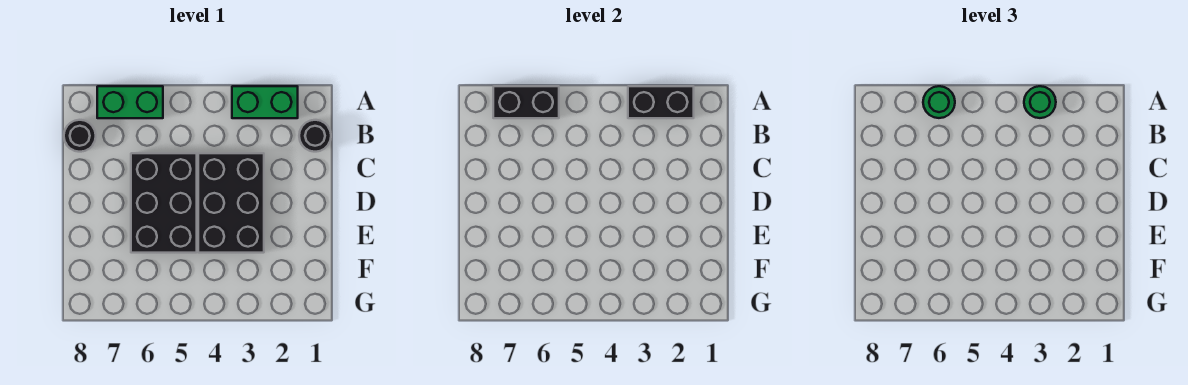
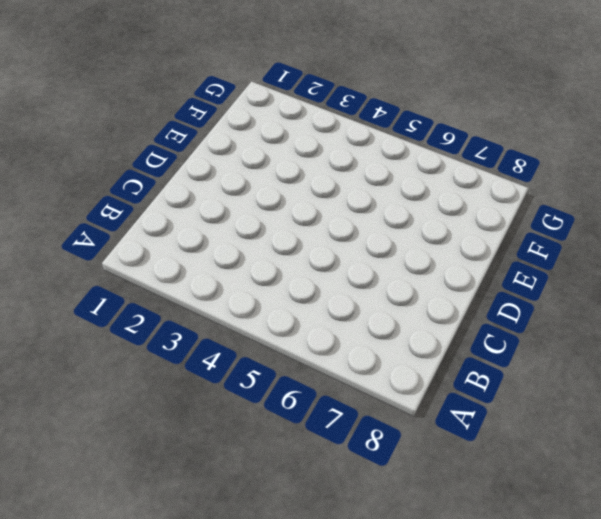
none -> green 1x2 brick [232,86,298,118]
none -> green 1x2 brick [97,86,163,118]

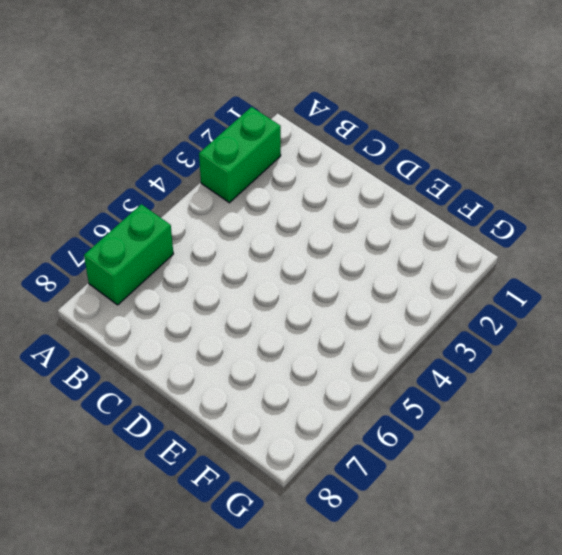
none -> black 1x1 round brick [299,120,331,152]
none -> black 1x1 round brick [64,120,96,152]

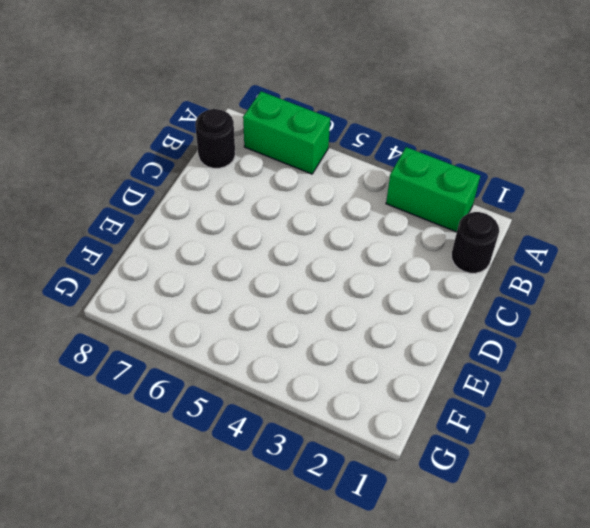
none -> black 2x3 brick [198,153,264,253]
none -> black 2x3 brick [131,153,197,253]

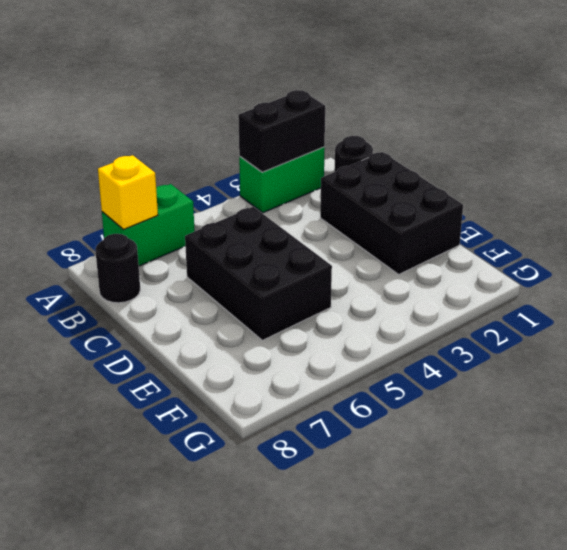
yellow 1x1 brick [98,155,158,230] -> black 1x2 brick [493,86,559,118]
black 2x3 brick [320,152,463,274] -> black 2x3 brick moved to [198,153,264,253]
none -> green 1x1 round brick [1024,86,1056,118]
none -> green 1x1 round brick [923,86,955,118]

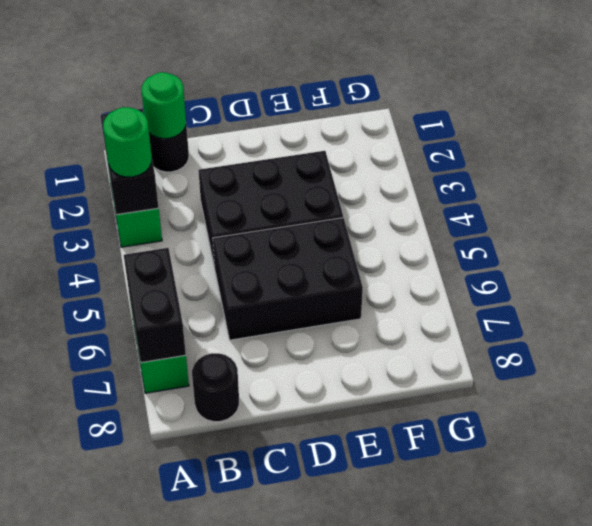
green 1x1 round brick [142,72,186,139] -> green 1x1 round brick moved to [923,86,955,118]

